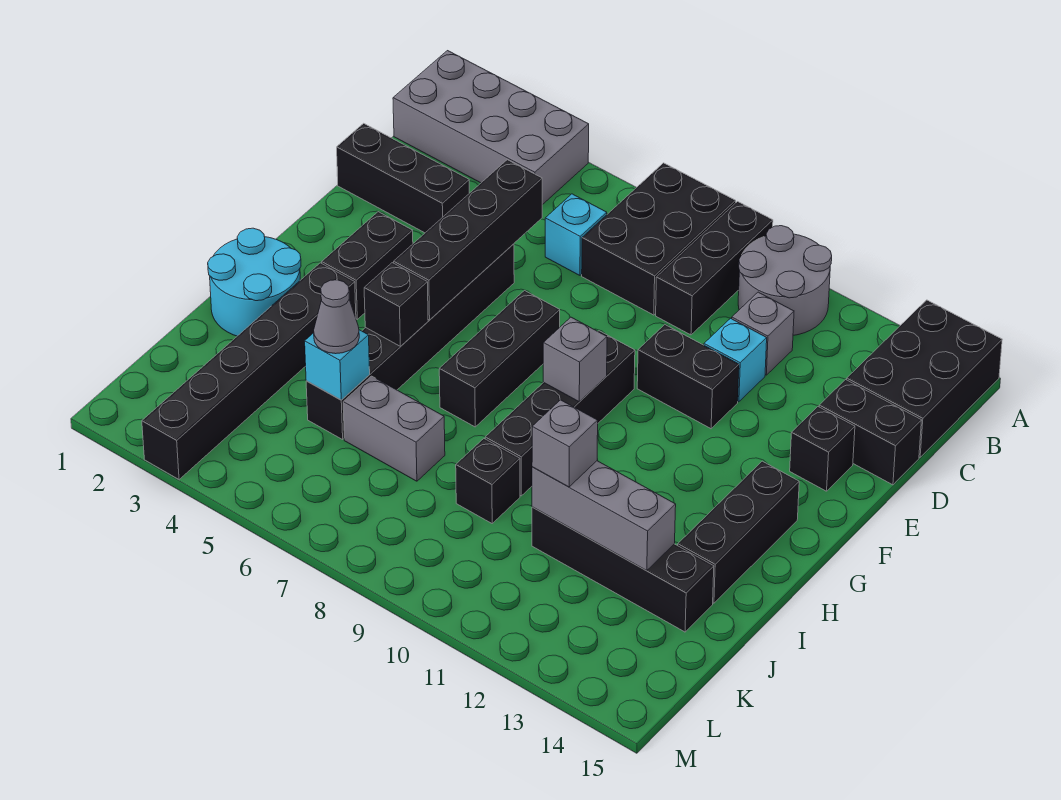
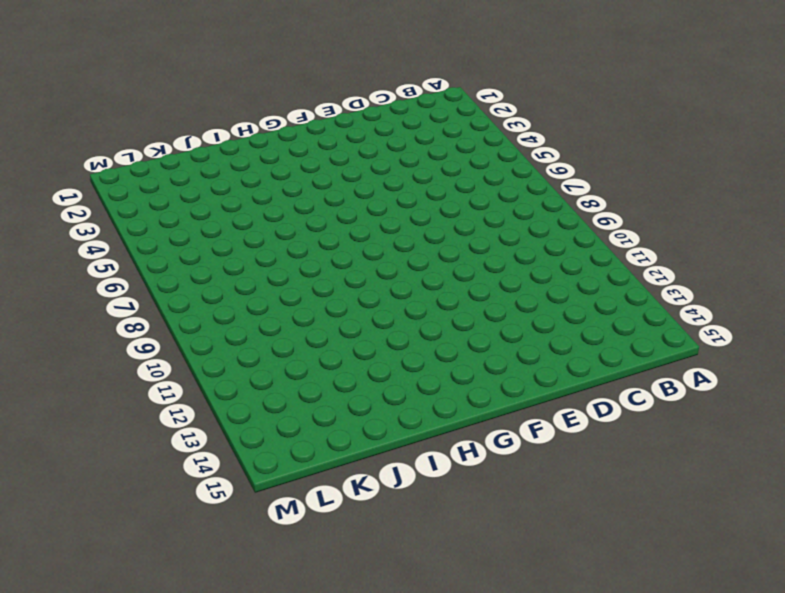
none -> grey 2x4 brick [393,51,589,205]
none -> black 2x3 brick [582,163,736,315]
none -> black 1x3 brick [656,202,773,335]

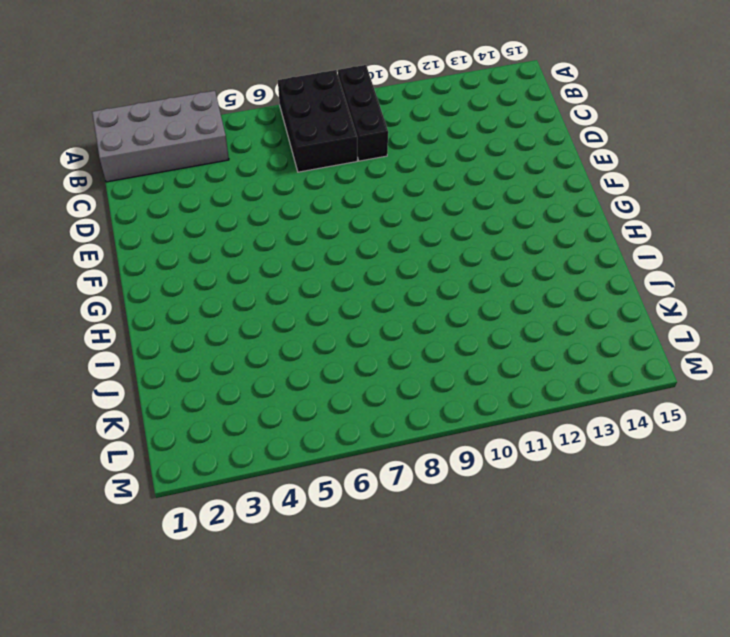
none -> grey 2x2 round brick [738,226,832,335]
none -> black 2x3 brick [847,300,1002,457]
none -> cyan 1x1 brick [545,194,607,275]

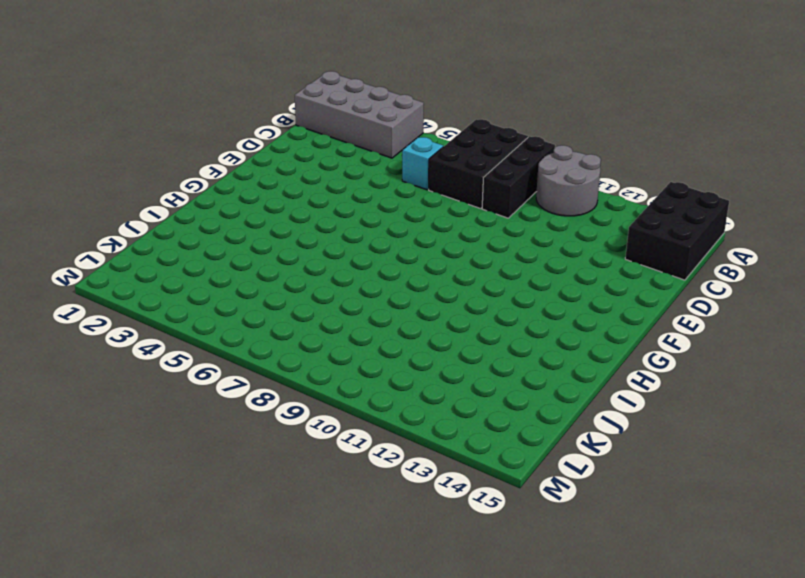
none -> grey 1x1 brick [732,292,794,375]
none -> black 1x3 brick [337,123,469,233]
none -> cyan 1x1 brick [704,318,767,402]

